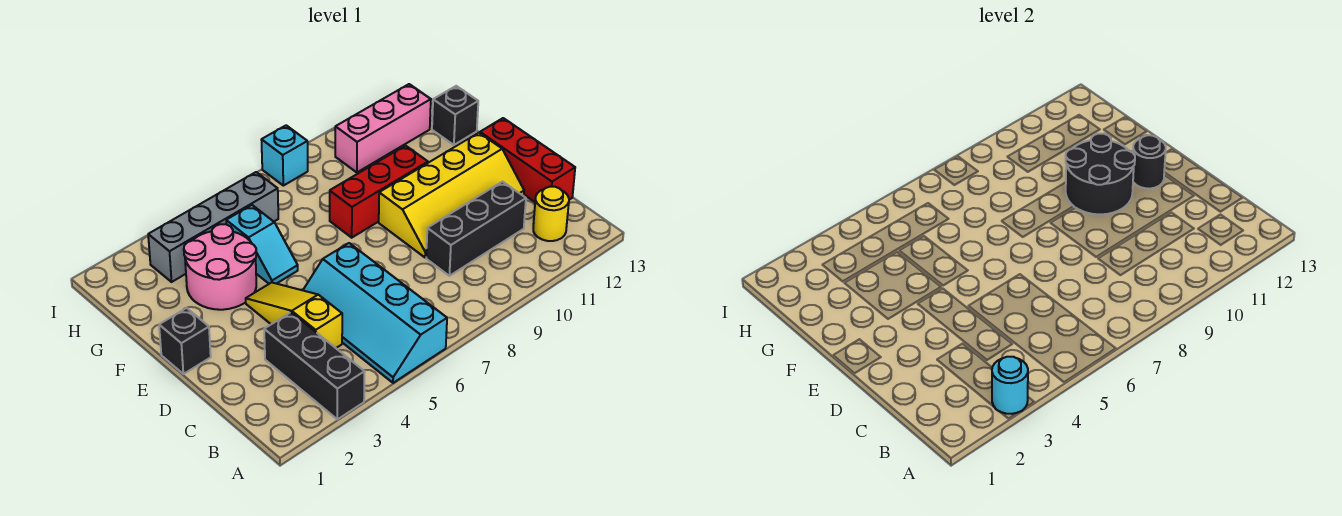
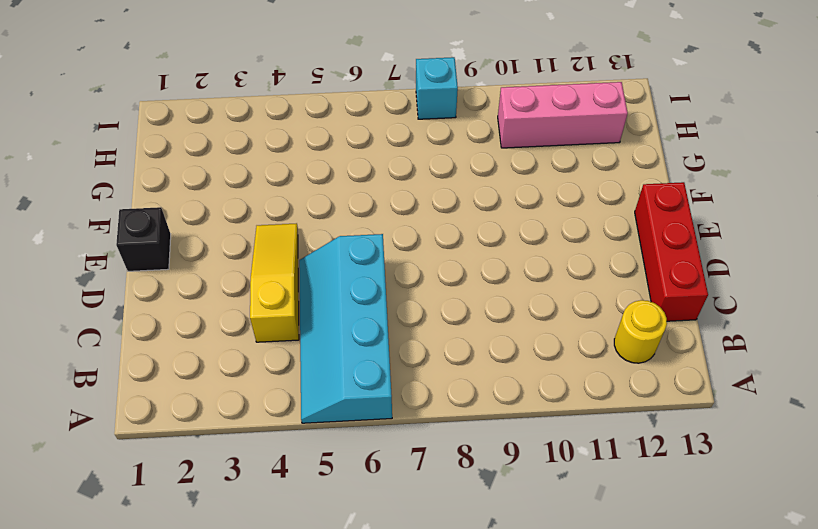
none -> black 1x3 brick [264,313,365,419]
none -> black 1x3 brick [426,182,526,276]
none -> yellow 2x4 slope [379,133,524,258]

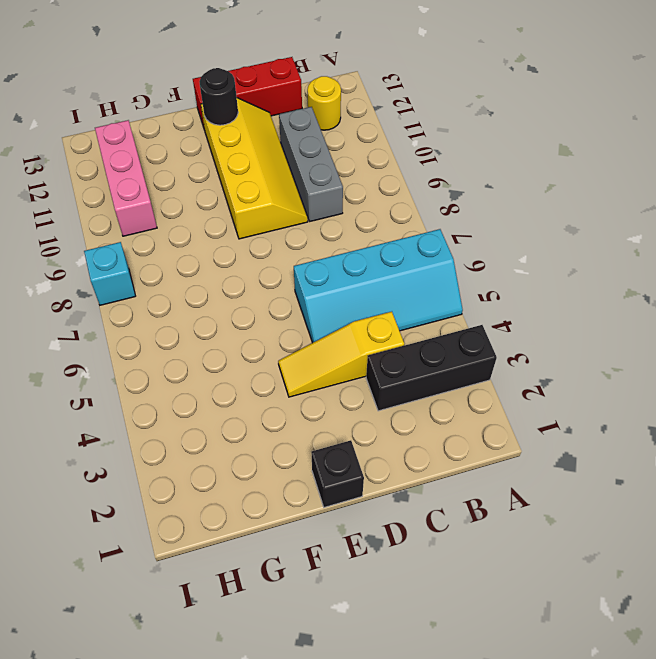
grey 1x3 brick [279,107,343,221] -> black 1x3 brick [426,182,526,276]
none -> pink 2x2 round brick [184,224,256,310]
none -> cyan 1x2 slope [226,205,298,284]
none -> red 1x3 brick [330,146,428,238]

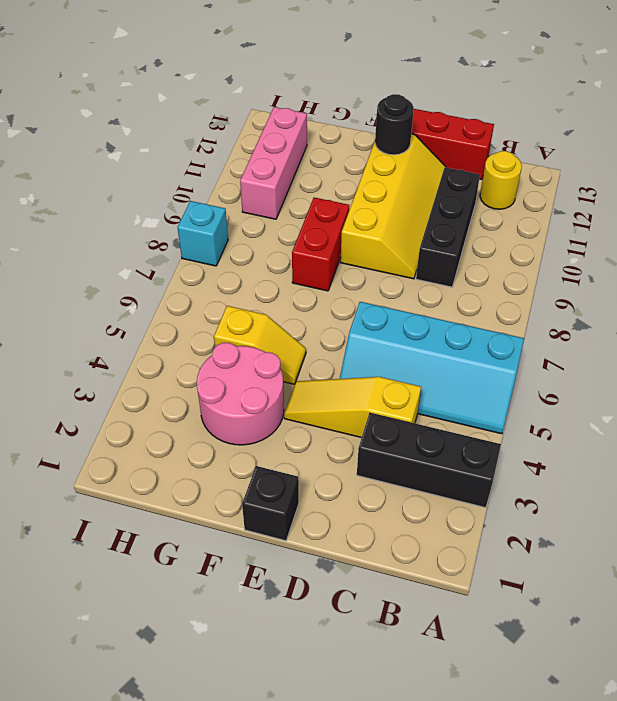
yellow 1x2 slope [214,306,306,384] -> cyan 1x2 slope [226,205,298,284]
red 1x2 brick [292,197,349,291] -> red 1x3 brick [330,146,428,238]
none -> black 1x1 brick [432,86,478,145]
none -> grey 1x4 brick [148,172,278,282]
none -> cyan 1x1 round brick [992,357,1028,414]

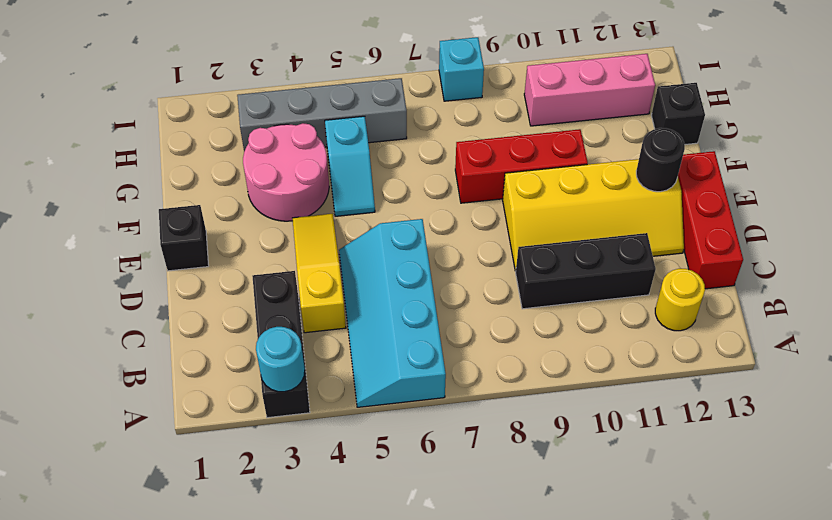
none -> black 2x2 round brick [1066,134,1135,214]

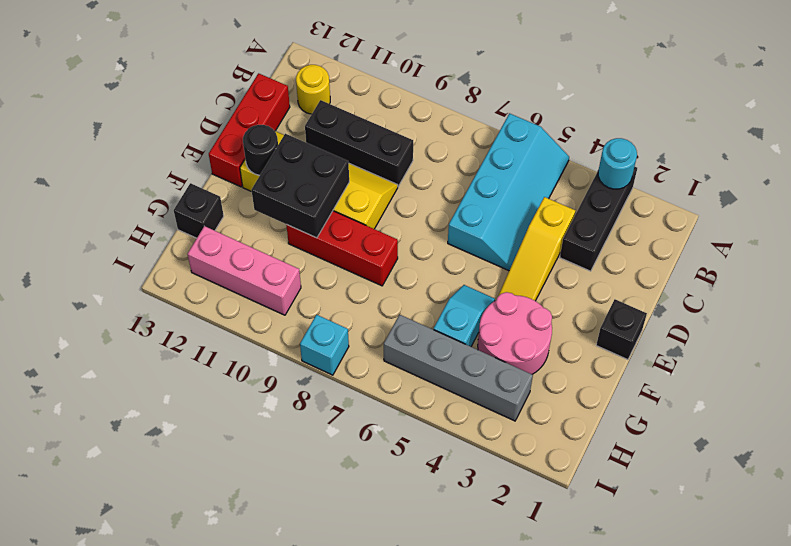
black 2x2 brick [252,134,349,238] -> black 2x2 round brick [1066,134,1135,214]

